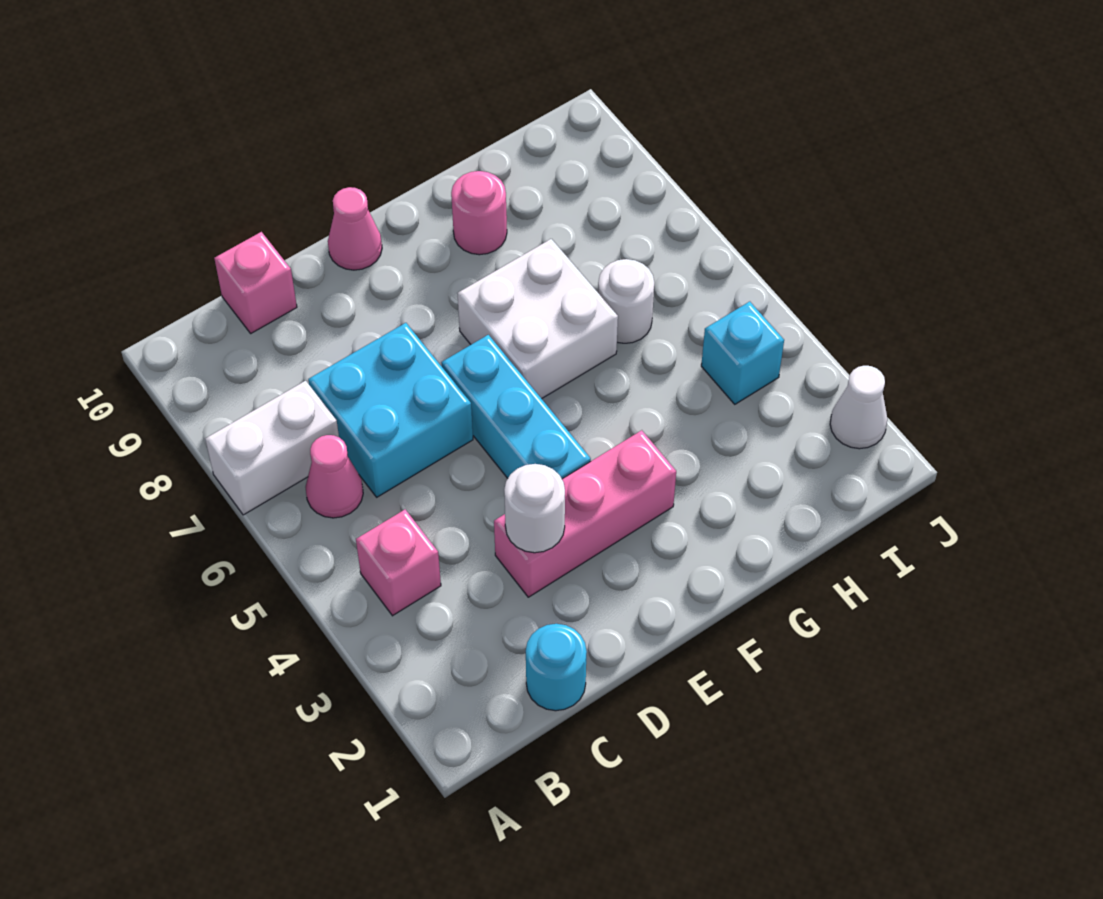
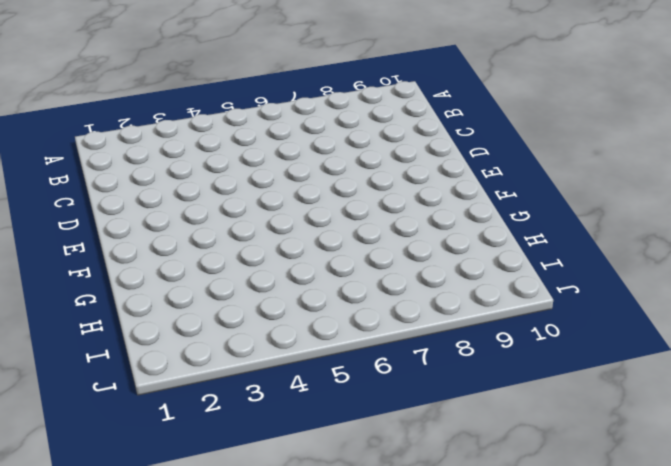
none -> white 1x2 brick [205,381,339,515]
none -> pink 1x1 brick [356,509,441,616]
none -> pink 1x1 cone [306,435,363,518]

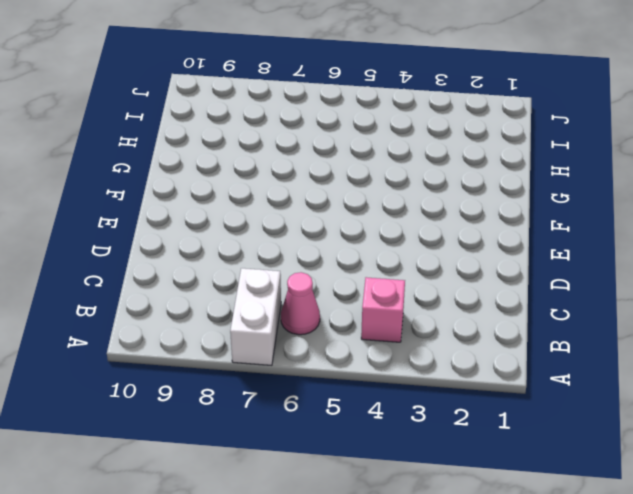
none -> cyan 1x1 round brick [526,624,587,711]
none -> cyan 2x2 brick [308,323,473,497]
none -> pink 1x1 brick [214,232,297,333]

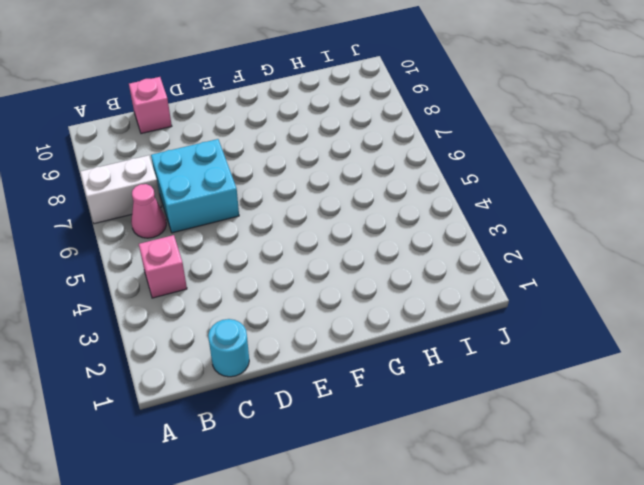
none -> pink 1x3 brick [494,430,676,597]
none -> cyan 1x3 brick [441,335,591,479]
none -> pink 1x1 cone [328,187,382,270]

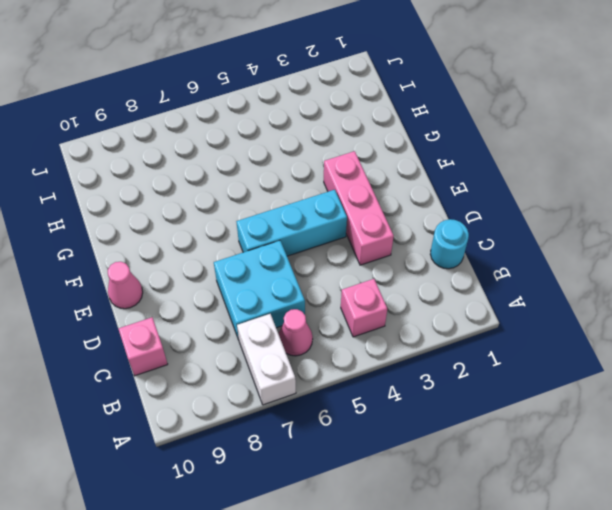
none -> white 2x2 brick [458,239,618,399]
none -> pink 1x1 round brick [451,171,507,255]
none -> white 1x1 round brick [598,259,654,343]

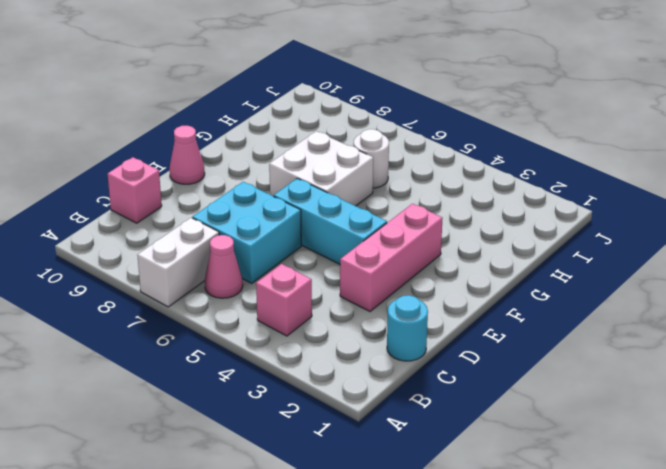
none -> pink 1x1 round brick [451,171,507,255]
none -> cyan 1x1 brick [701,302,784,404]
none -> white 1x1 cone [830,366,887,449]

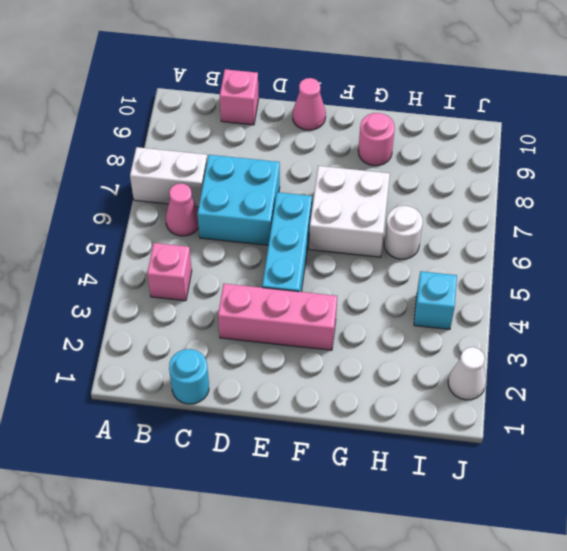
none -> white 1x1 round brick [504,464,565,553]

